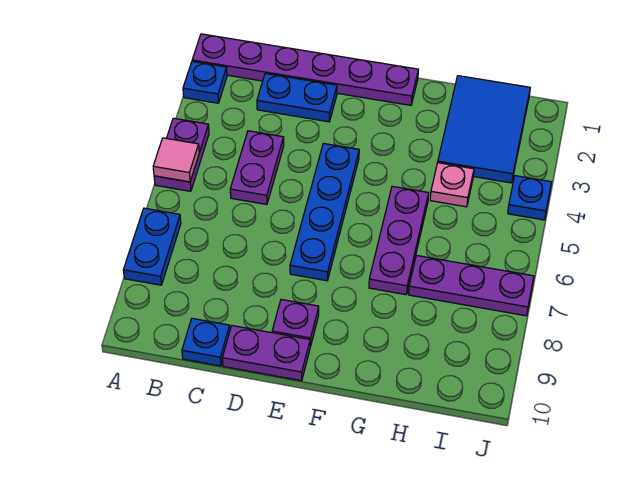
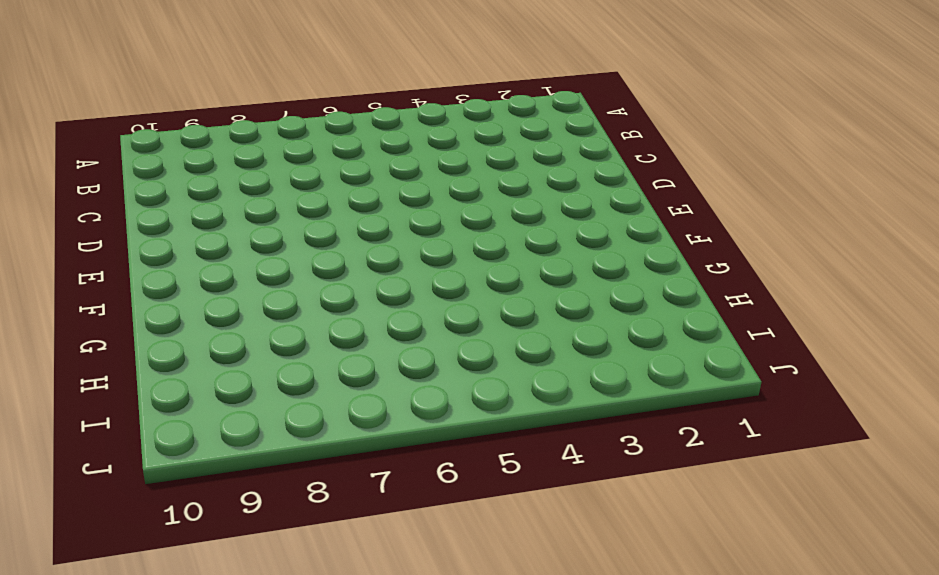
none -> purple 1x6 plate [192,34,418,105]
none -> blue 1x1 plate [183,62,227,103]
none -> purple 1x2 plate [154,118,209,191]

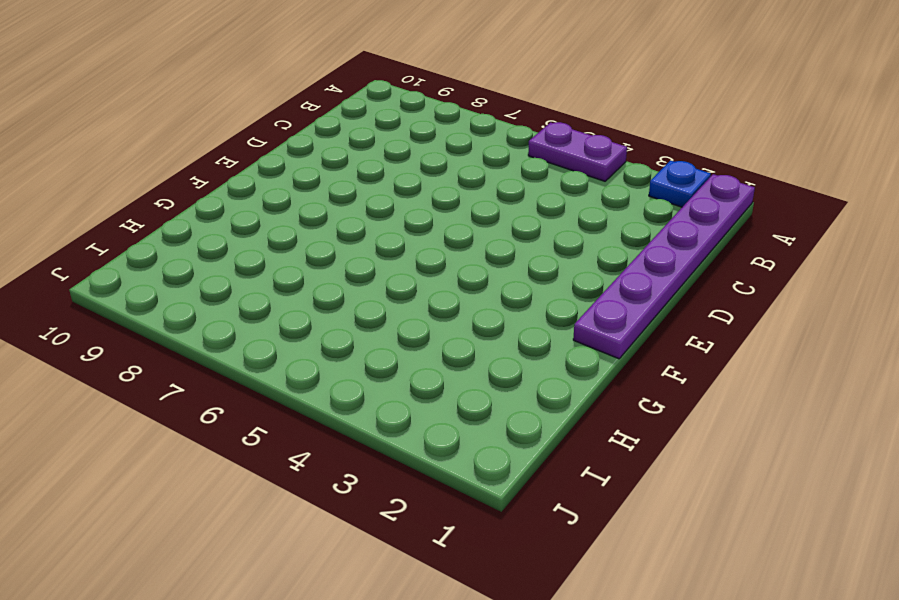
none -> blue 1x2 plate [123,208,181,285]
none -> blue 1x2 plate [257,73,337,122]
none -> purple 1x2 plate [230,131,284,204]

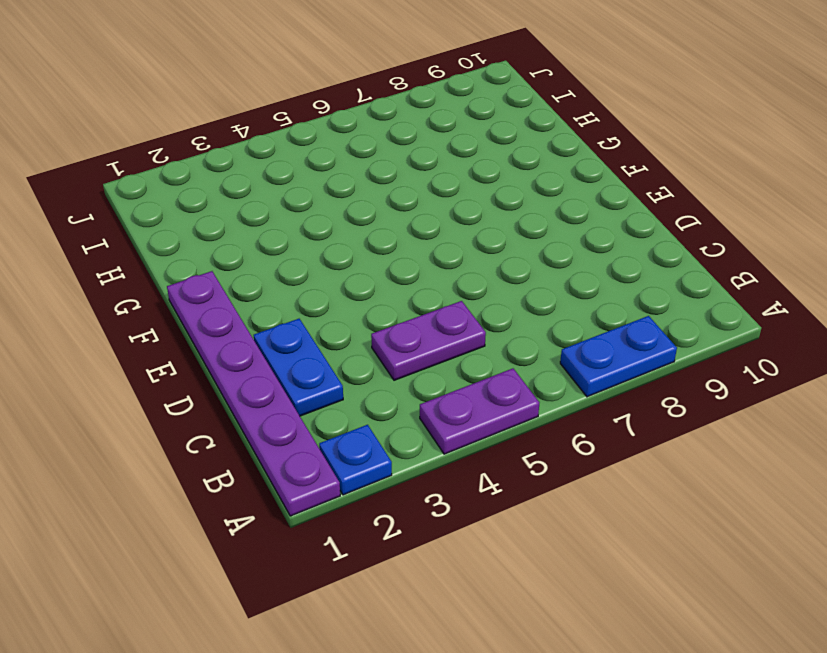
none -> blue 1x1 plate [182,318,230,366]
none -> purple 1x2 plate [222,326,310,381]
none -> blue 1x4 plate [290,143,359,281]

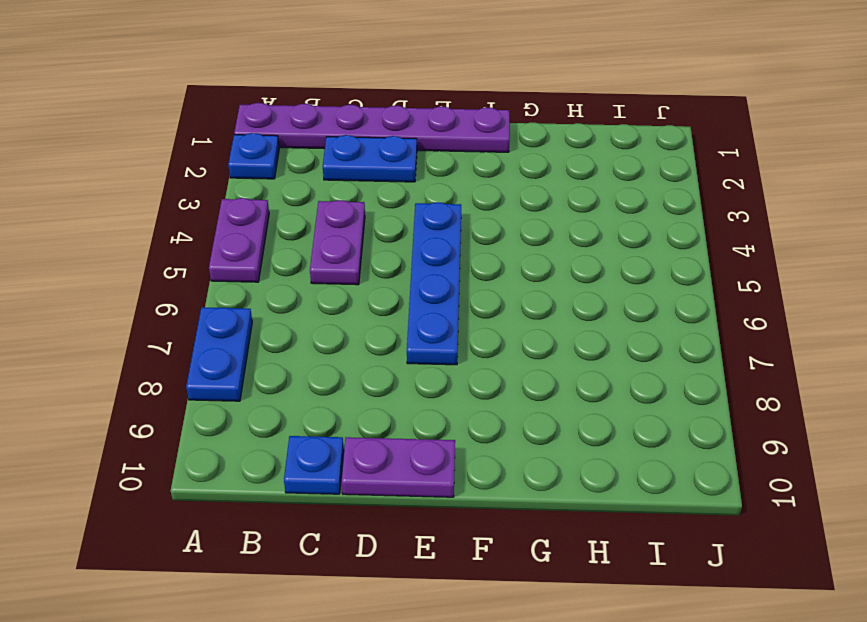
none -> purple 1x1 plate [272,299,319,346]
none -> purple 1x3 plate [369,186,429,295]
none -> blue 2x3 tile [438,76,530,183]

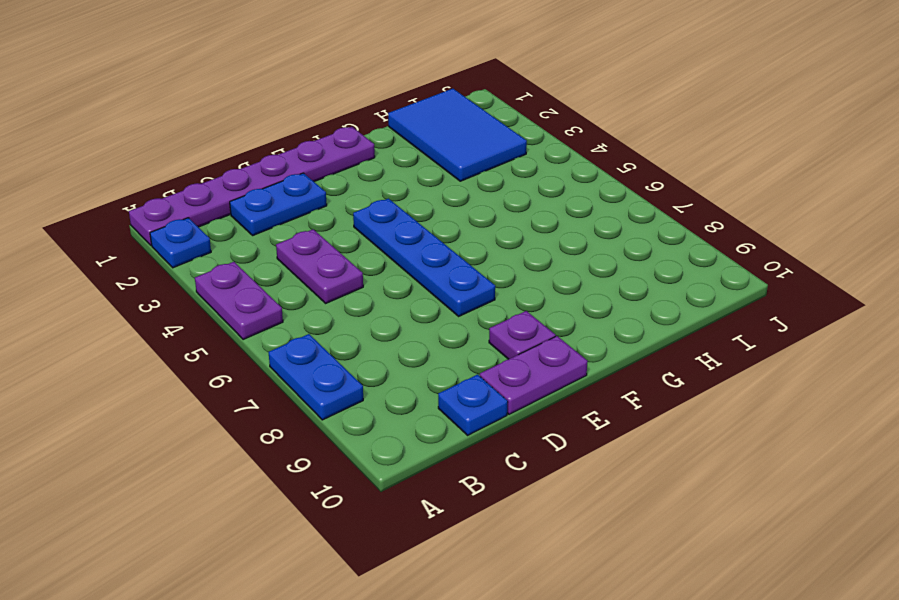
none -> purple 1x3 plate [369,186,429,295]
none -> pink 1x1 plate [430,163,474,207]
none -> purple 1x3 plate [409,256,534,316]

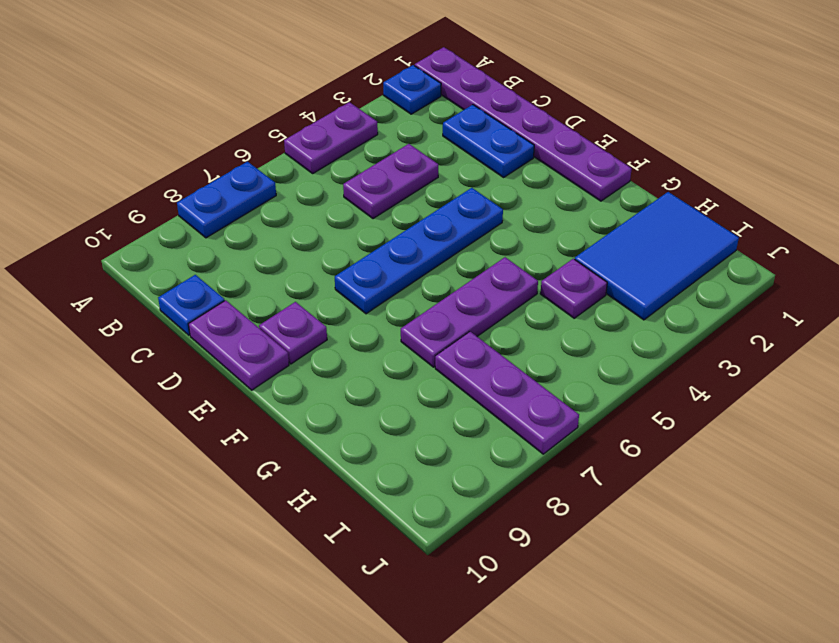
purple 1x1 plate [540,259,607,318] -> pink 1x1 plate [430,163,474,207]
none -> blue 1x1 plate [508,176,551,220]
none -> pink 1x1 tile [153,138,199,182]

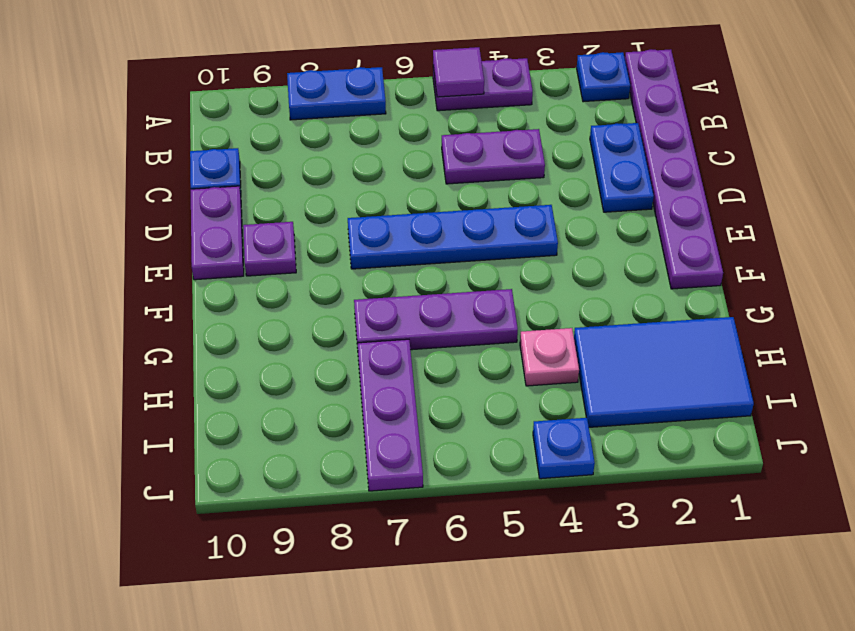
purple 1x1 tile [433,47,484,97] -> pink 1x1 tile [153,138,199,182]

